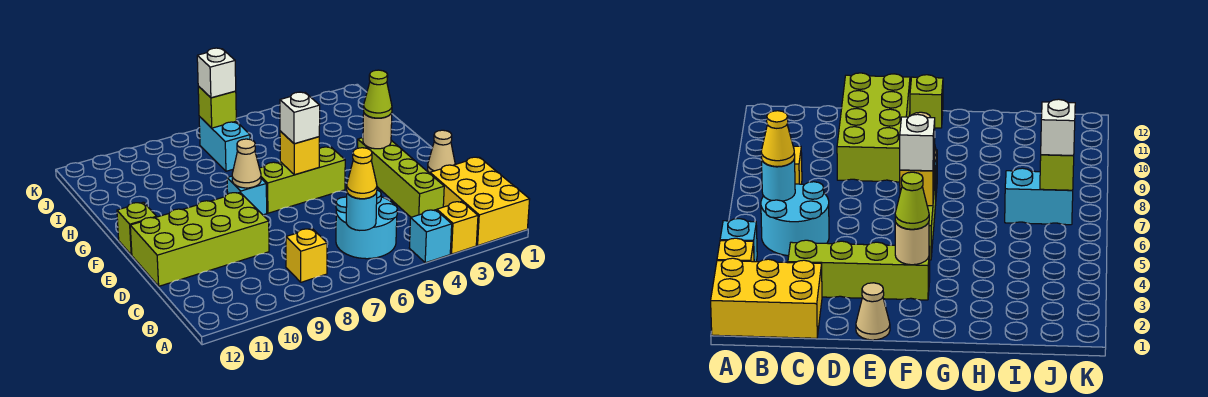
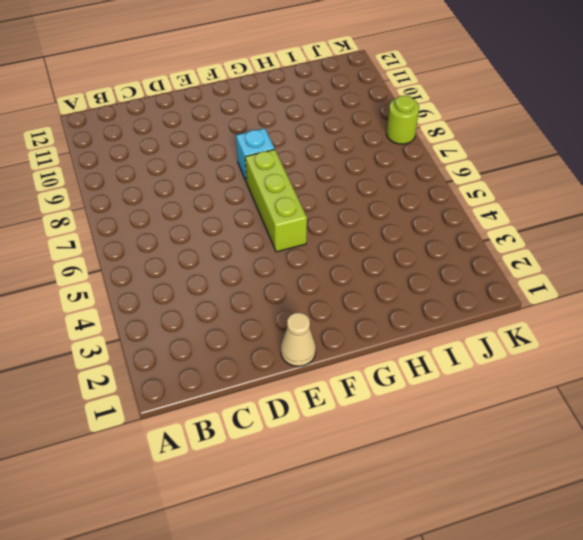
lime 1x1 round brick [387,95,419,144] -> none
none -> yellow 2x3 brick [430,157,530,245]
none -> yellow 1x1 brick [437,201,478,254]
none -> cyan 1x1 brick [409,210,452,263]

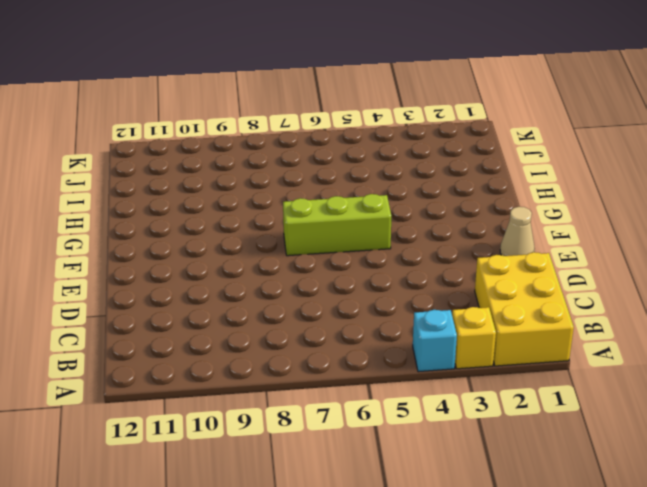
none -> cyan 2x2 round brick [336,190,397,259]
none -> yellow 1x1 brick [286,228,327,282]
none -> lime 1x4 brick [358,138,444,217]

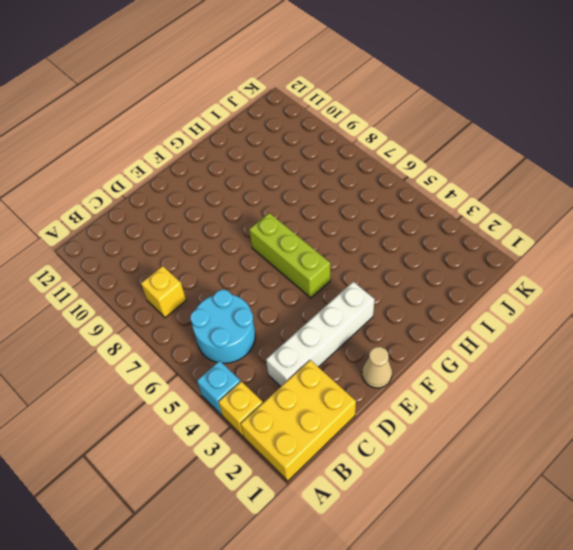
white 1x4 brick [266,282,375,387] -> lime 1x4 brick [358,138,444,217]
none -> lime 2x4 brick [130,192,269,286]
none -> cyan 1x1 brick [227,176,267,215]
none -> lime 1x1 brick [117,202,157,255]

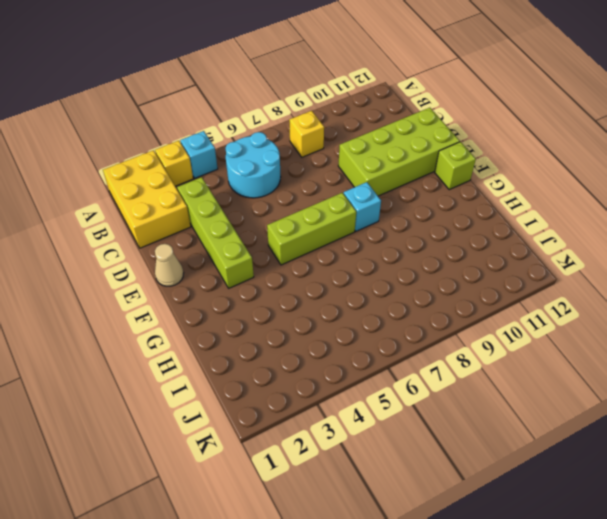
none -> cyan 1x2 brick [199,117,250,171]
none -> cyan 1x1 round brick [346,193,377,230]
none -> tan 1x1 round brick [363,113,392,149]

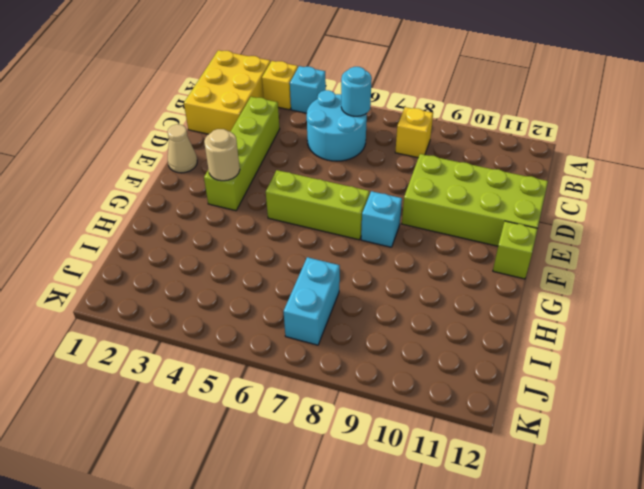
none -> yellow 1x1 brick [280,131,319,175]
none -> tan 1x1 cone [232,139,261,188]
none -> lime 1x1 brick [198,86,236,128]

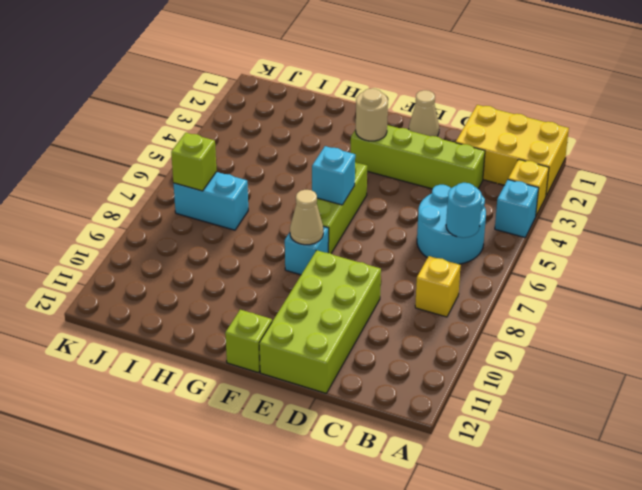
cyan 1x1 brick [312,146,355,205] -> yellow 1x1 brick [280,131,319,175]
none -> yellow 1x1 cone [347,148,377,199]
none -> lime 1x1 cone [364,70,392,118]
none -> white 1x1 brick [280,92,320,144]

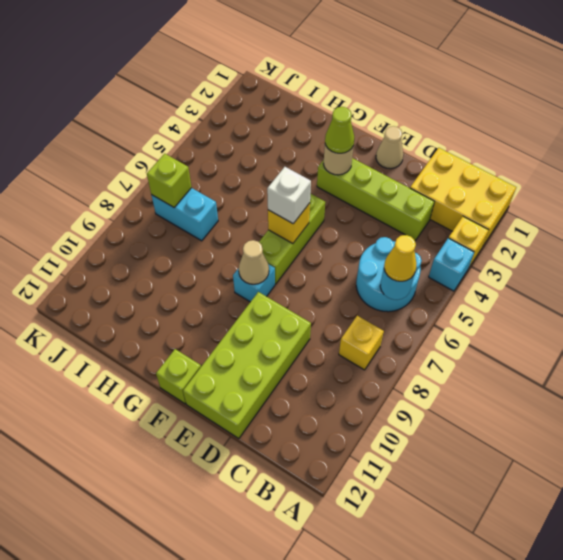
none -> white 1x1 brick [197,48,236,98]

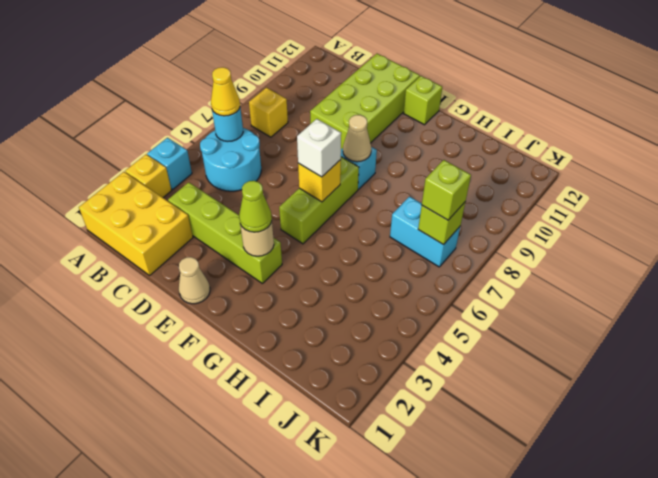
lime 1x1 brick [422,160,471,220] -> white 1x1 brick [197,48,236,98]

